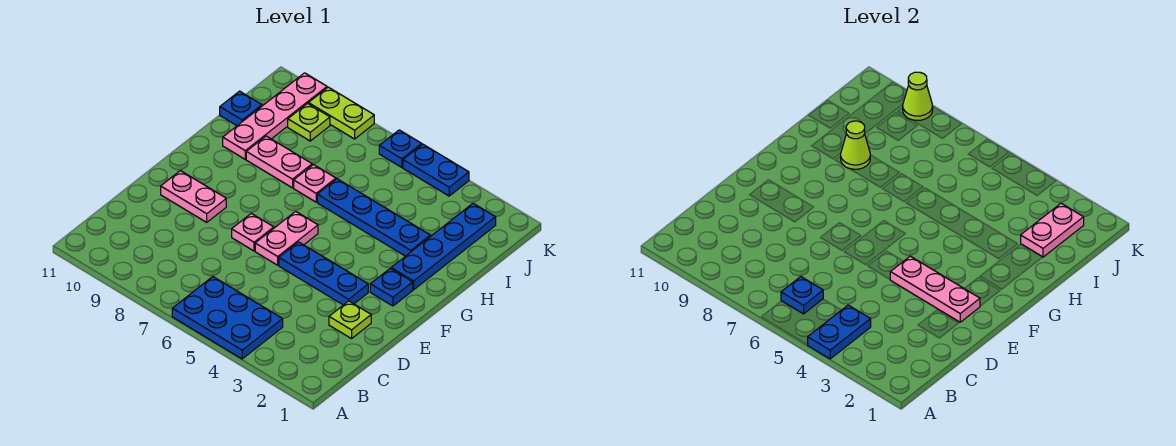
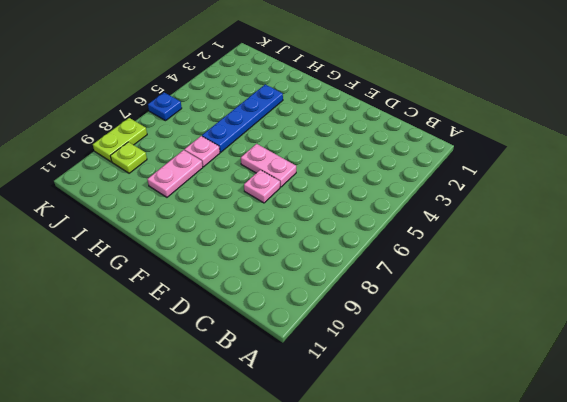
none -> blue 2x3 plate [172,277,283,359]
none -> lime 1x1 plate [329,301,371,339]
none -> blue 1x3 plate [279,242,368,305]

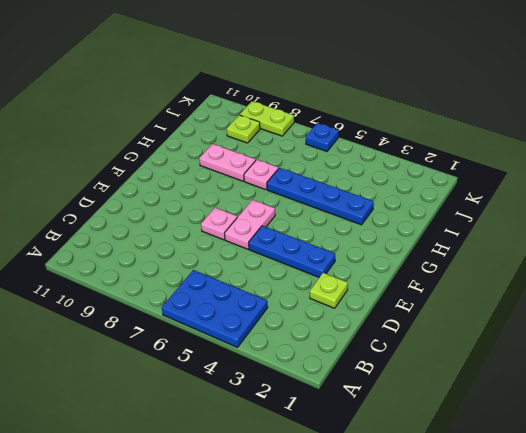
none -> pink 1x2 plate [161,171,226,222]
none -> blue 1x1 plate [370,269,413,306]
none -> blue 1x4 plate [391,203,496,290]

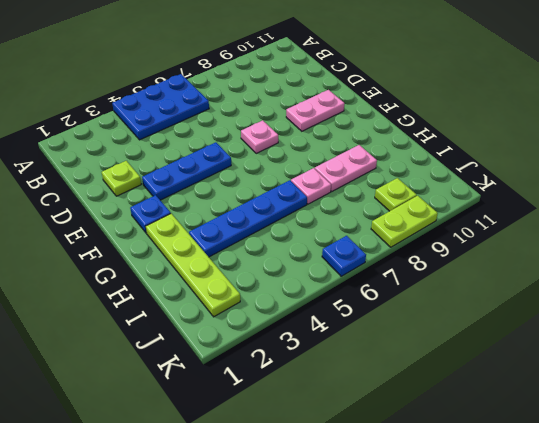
lime 1x4 plate [146,214,240,317] -> blue 1x4 plate [391,203,496,290]
none -> pink 1x2 plate [255,211,318,265]
none -> pink 1x4 plate [223,73,327,159]
none -> blue 1x1 plate [220,91,262,126]

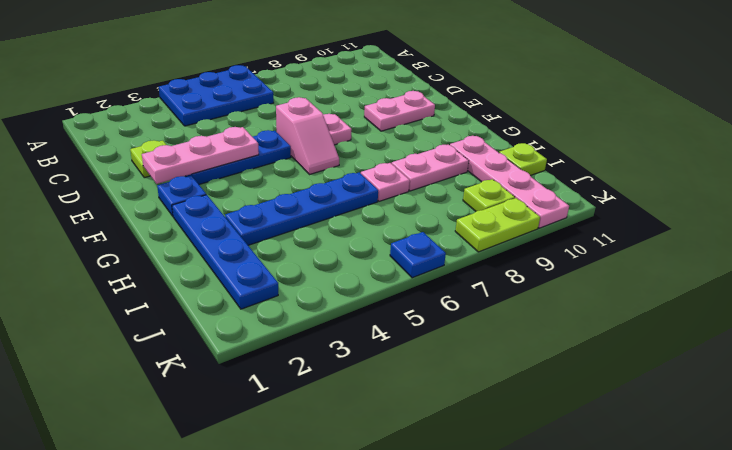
pink 1x2 slope [276,97,339,174] -> pink 1x2 plate [255,211,318,265]
lime 1x1 plate [499,143,547,176] -> blue 1x1 plate [220,91,262,126]
none -> blue 1x2 plate [403,144,469,196]
none -> blue 1x2 plate [808,305,871,359]
none -> blue 1x1 plate [781,277,823,314]

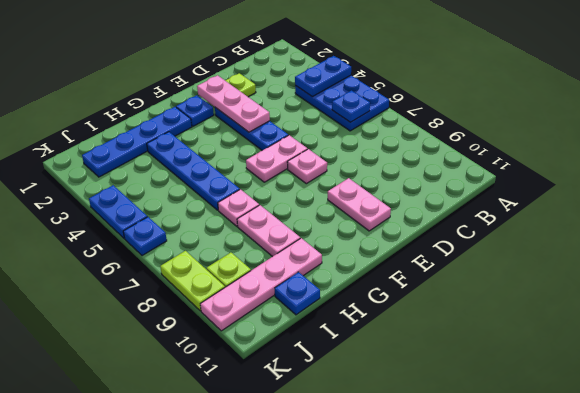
none -> lime 1x1 cone [841,121,870,169]
none -> pink 1x2 plate [1021,203,1084,257]
none -> lime 1x1 cone [903,72,933,120]

